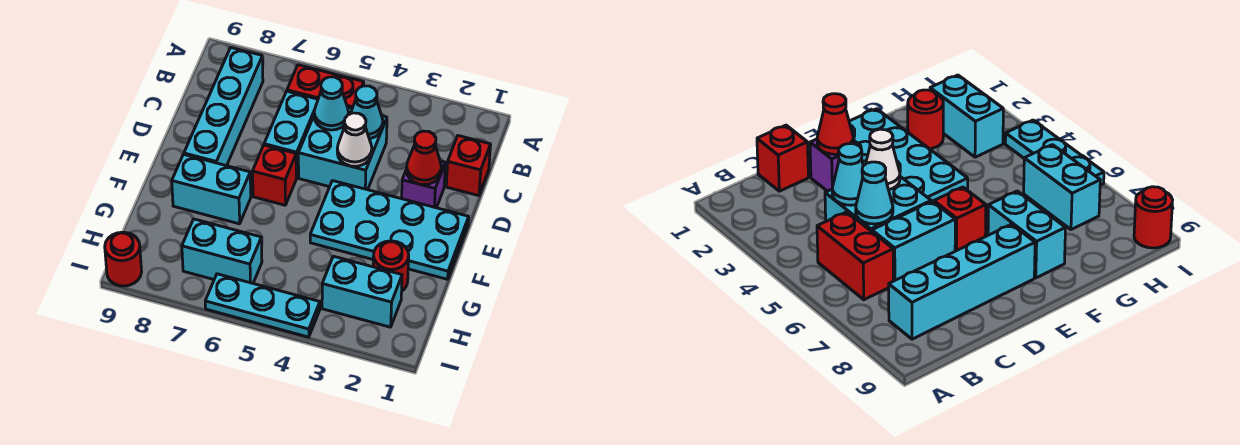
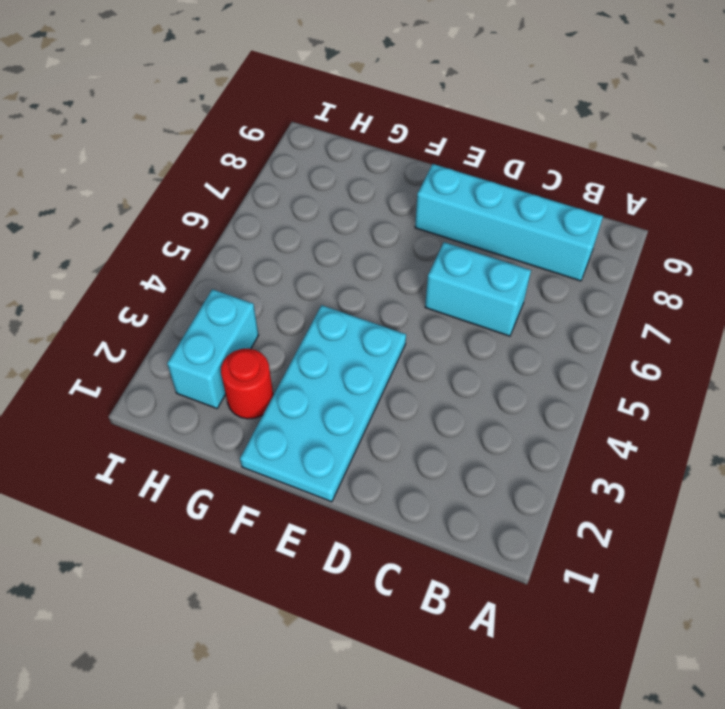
none -> red 1x2 brick [287,65,364,108]
none -> red 1x1 brick [446,136,491,196]
none -> cyan 2x2 brick [298,107,387,190]

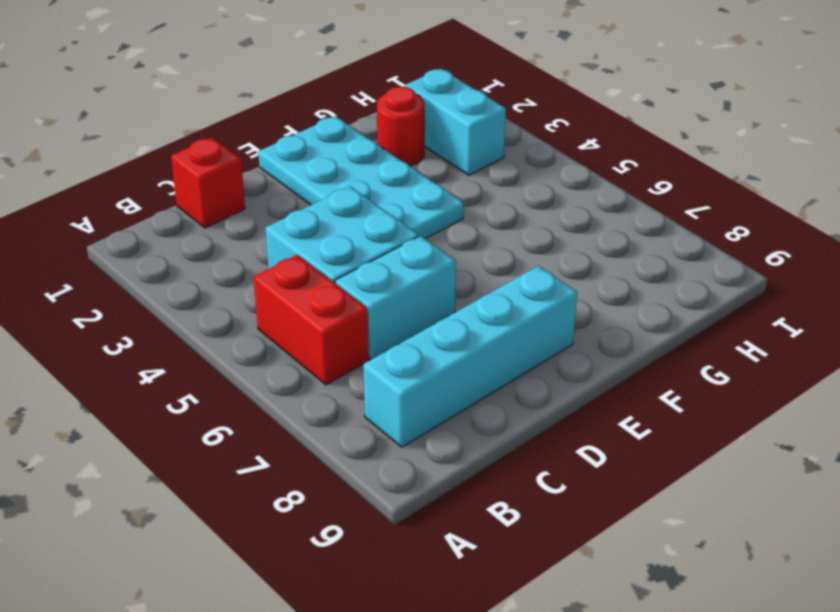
none -> purple 1x1 brick [402,161,445,208]
none -> red 1x1 brick [252,145,296,205]
none -> cyan 1x2 brick [172,154,251,224]

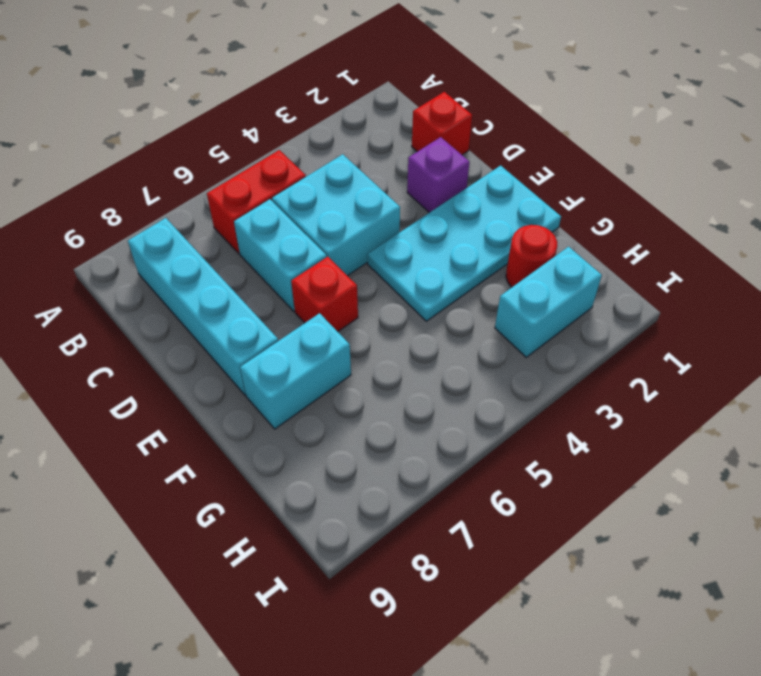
none -> cyan 1x2 brick [182,219,262,283]
none -> cyan 1x3 plate [205,274,320,337]
none -> red 1x1 round brick [105,232,142,286]

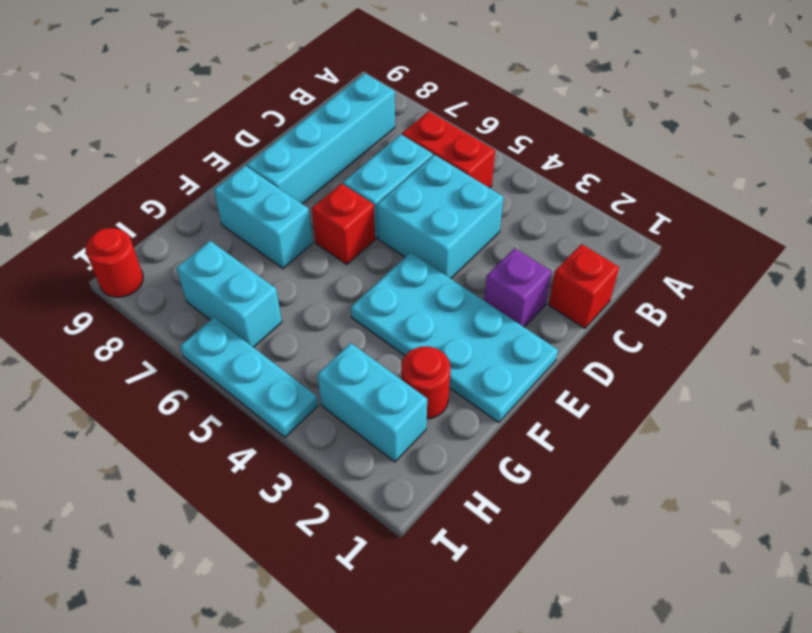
none -> cyan 1x1 cone [351,86,383,139]
none -> cyan 1x1 cone [314,77,349,130]
none -> red 1x1 cone [407,131,441,185]

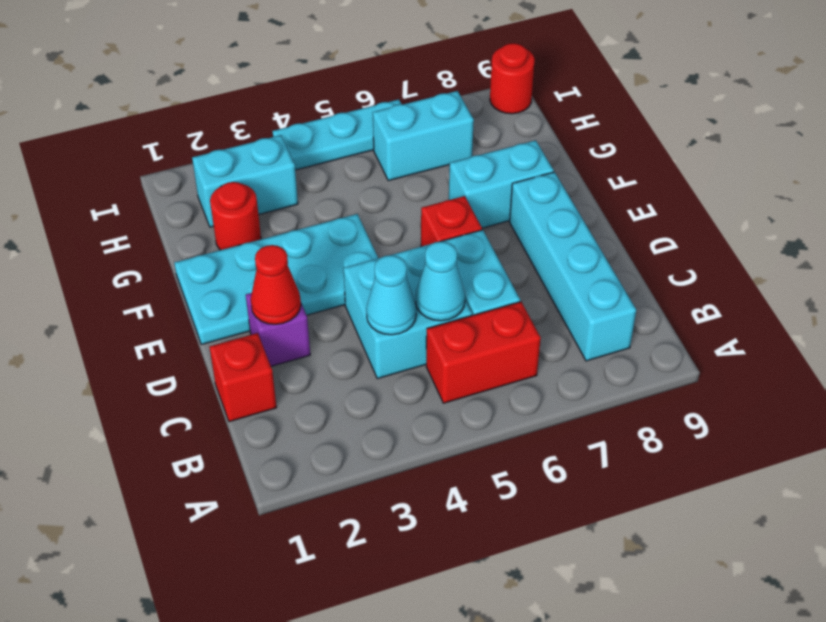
none -> white 1x1 cone [337,113,372,166]

